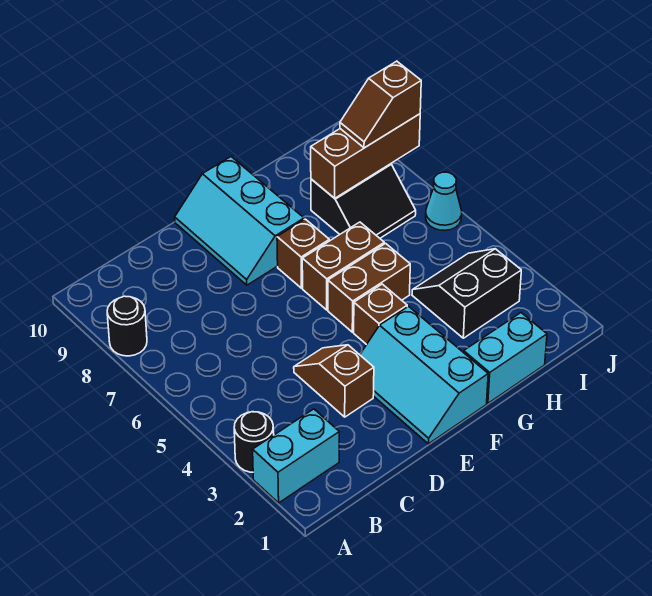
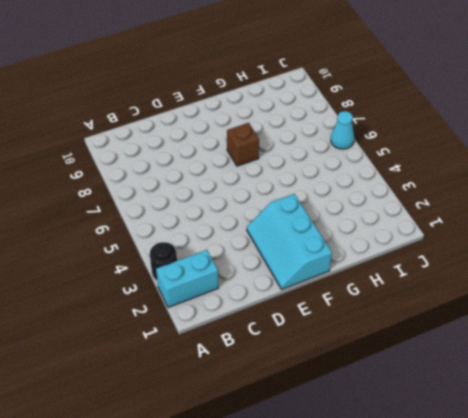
none -> black 1x1 round brick [107,296,147,356]
none -> brown 1x2 slope [294,345,374,417]
none -> cyan 2x3 slope [175,157,304,285]

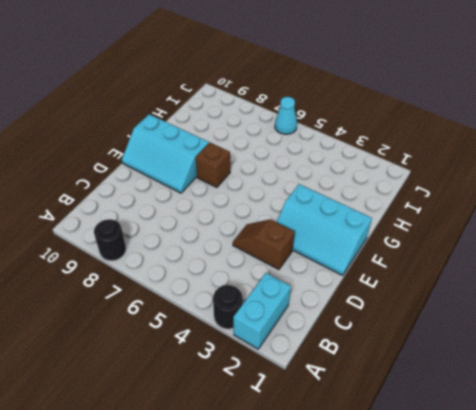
none -> brown 1x1 brick [354,284,407,345]
none -> brown 1x2 brick [328,243,410,332]
none -> brown 1x2 brick [302,222,384,310]

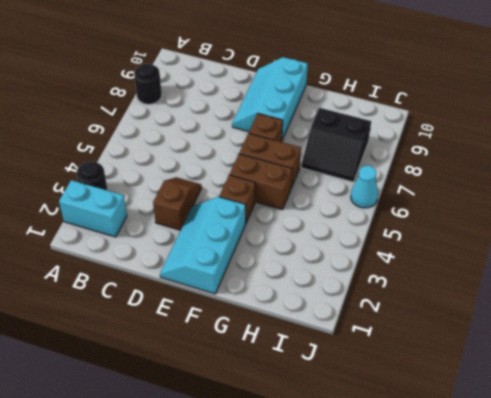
none -> cyan 1x2 brick [464,313,547,403]
none -> black 2x2 slope [412,249,521,338]
none -> brown 1x3 brick [311,114,420,198]

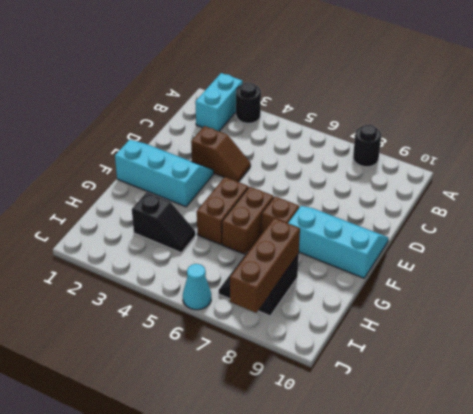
black 1x2 slope [132,192,196,253] -> black 2x2 slope [412,249,521,338]
none -> brown 1x1 brick [354,284,407,345]
none -> cyan 1x2 brick [464,313,547,403]
none -> brown 1x2 slope [340,61,421,148]

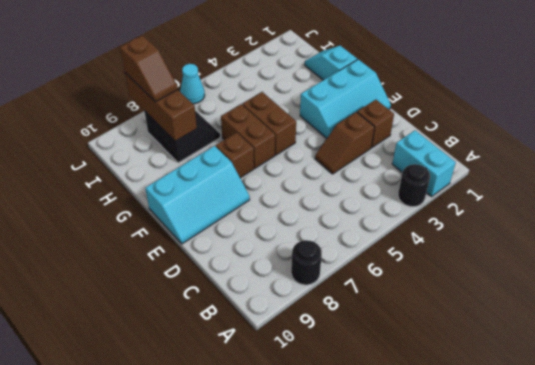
brown 1x1 brick [357,100,394,147] -> brown 1x1 brick moved to [354,284,407,345]
cyan 1x2 slope [305,46,357,80] -> cyan 1x2 brick [464,313,547,403]
none -> black 2x2 slope [412,249,521,338]

